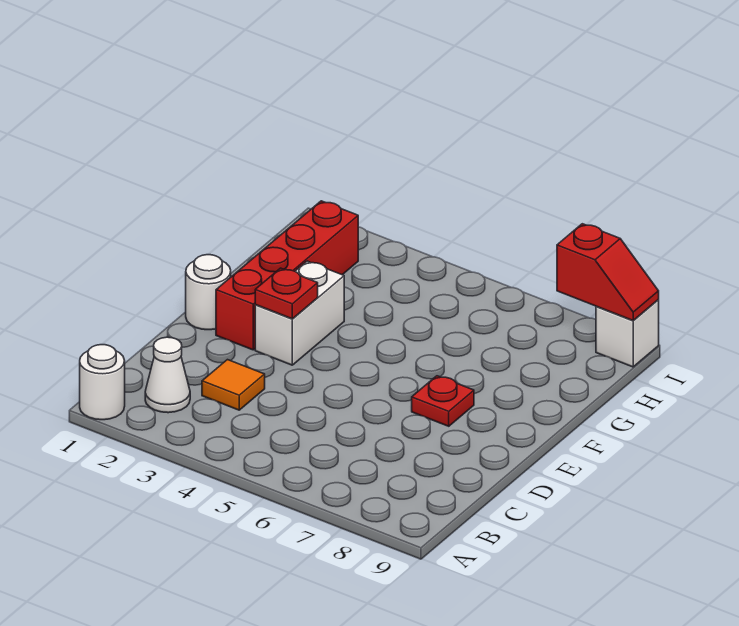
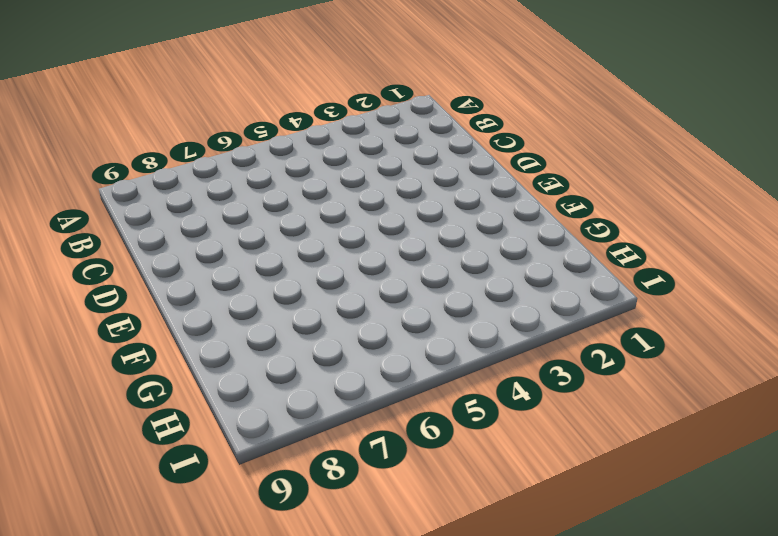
none -> white 1x1 round brick [80,345,125,420]
none -> white 1x1 cone [145,337,190,413]

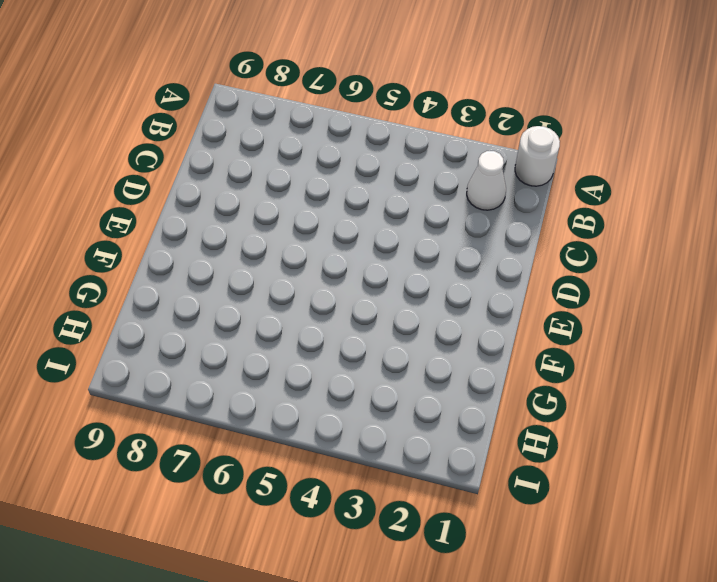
none -> orange 1x1 tile [202,360,265,410]
none -> white 1x1 round brick [186,255,231,330]

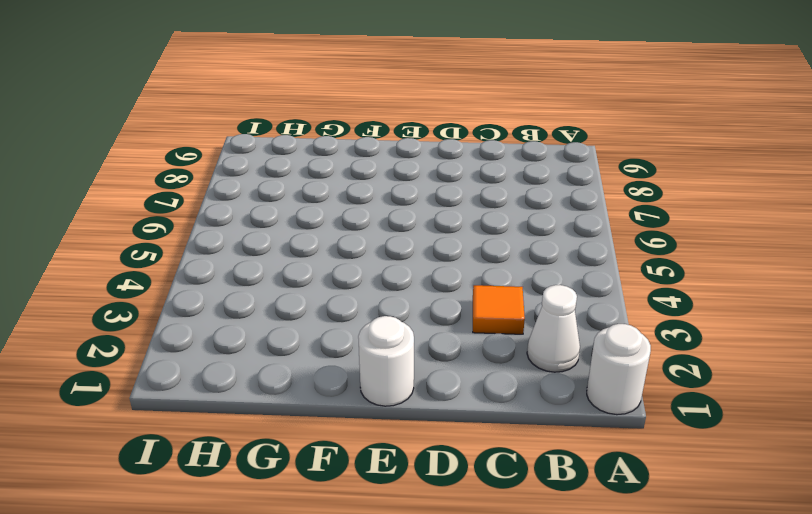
none -> red 1x4 brick [216,201,358,350]
none -> white 1x2 brick [255,261,344,365]

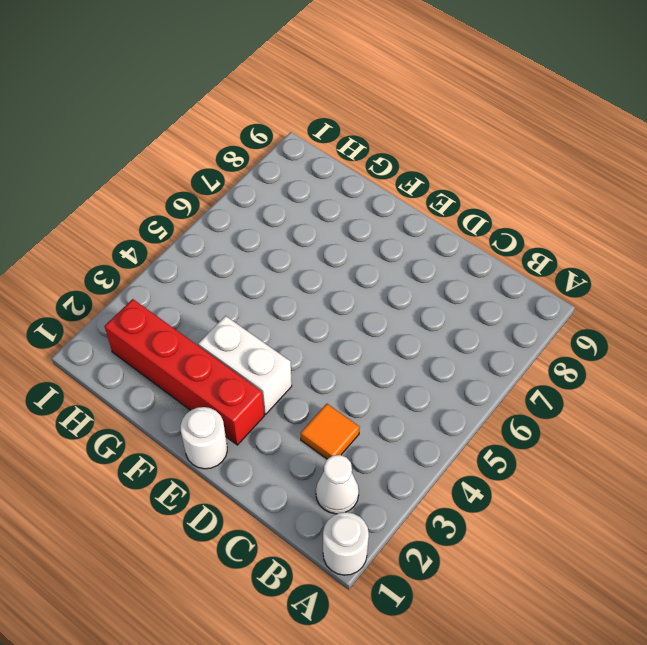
none -> red 1x1 plate [412,376,474,426]
none -> white 1x1 brick [596,300,659,367]

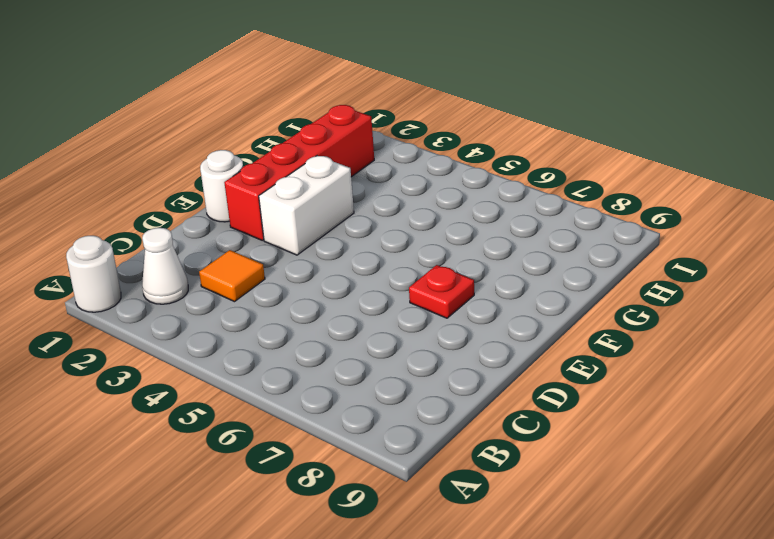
none -> white 1x1 brick [596,300,659,367]
none -> red 1x1 plate [255,268,318,319]

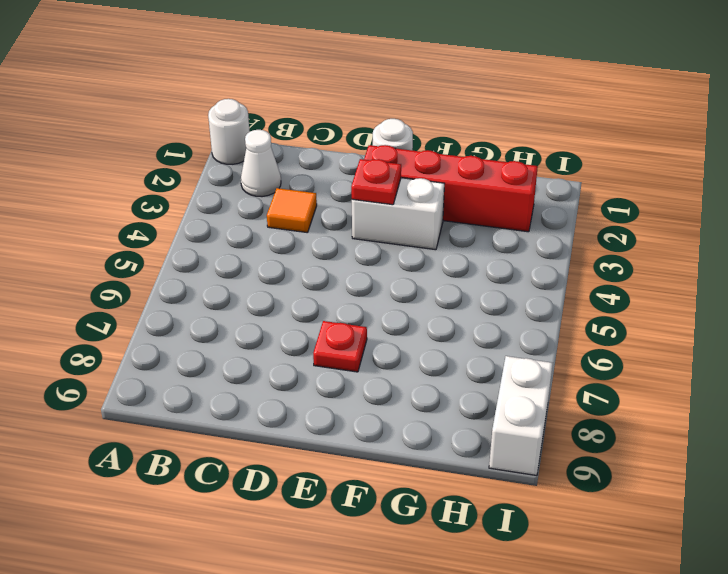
white 1x2 brick [489,356,553,475] -> white 1x1 brick [596,300,659,367]
none -> red 1x2 slope [557,224,659,321]

